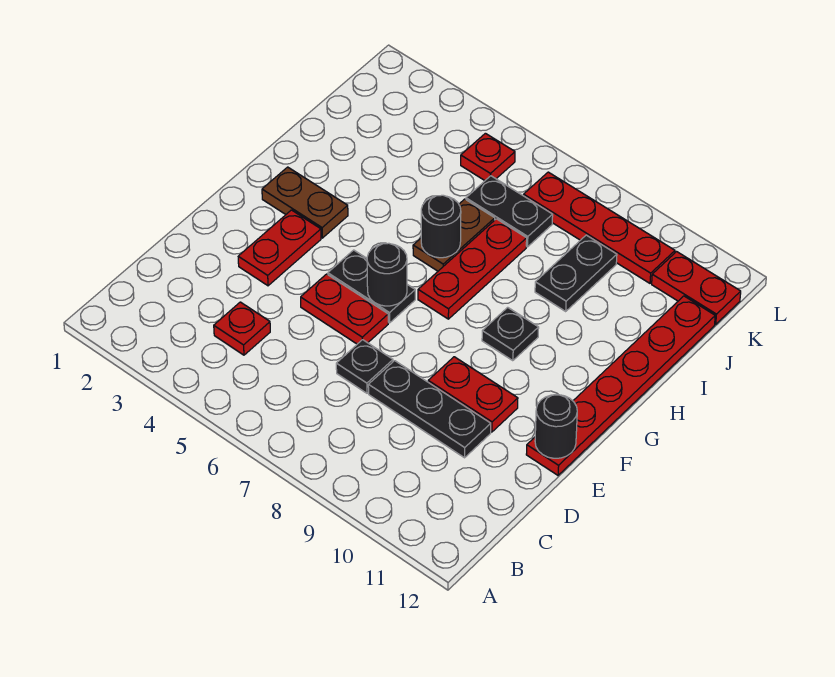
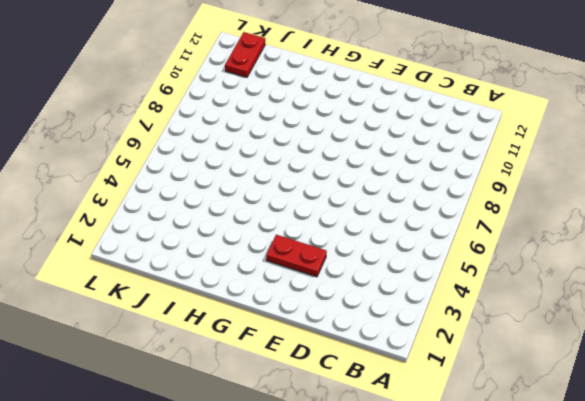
none -> red 1x1 plate [214,302,270,355]
none -> black 1x1 plate [336,340,393,393]
none -> black 1x3 plate [368,361,491,458]

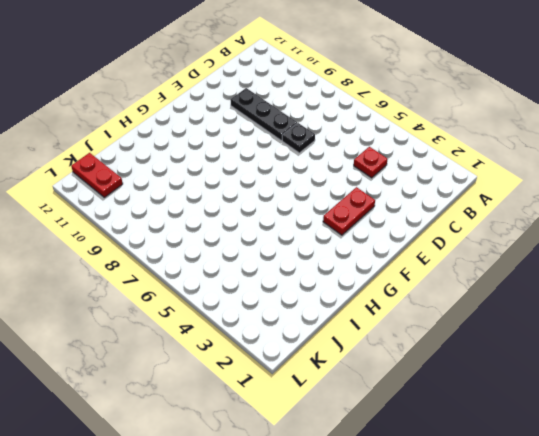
none -> red 1x2 plate [301,274,388,344]
none -> red 1x2 plate [428,357,518,432]
none -> red 1x6 plate [526,296,715,475]

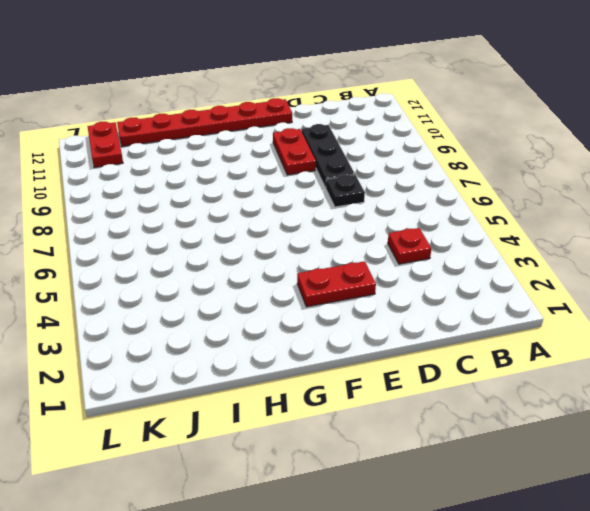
none -> red 1x2 plate [301,274,388,344]
none -> black 1x2 plate [328,250,415,323]
none -> brown 1x2 plate [262,167,348,238]

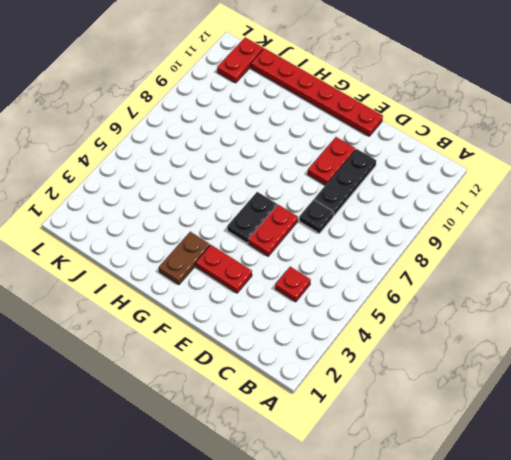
none -> red 1x3 plate [418,219,527,319]
none -> black 1x1 plate [482,307,539,361]
none -> brown 1x2 plate [413,199,495,271]

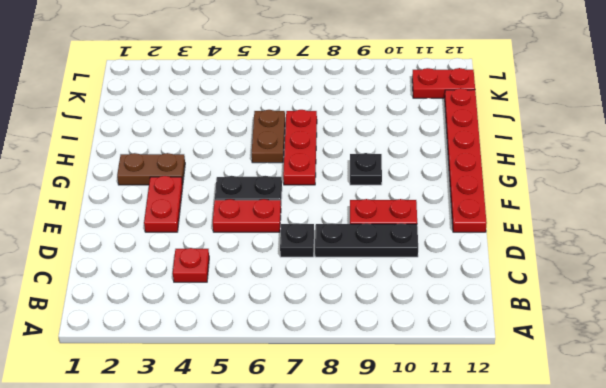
none -> black 1x2 plate [535,235,617,311]
none -> black 1x2 plate [466,176,553,247]
none -> red 1x1 plate [461,133,515,180]

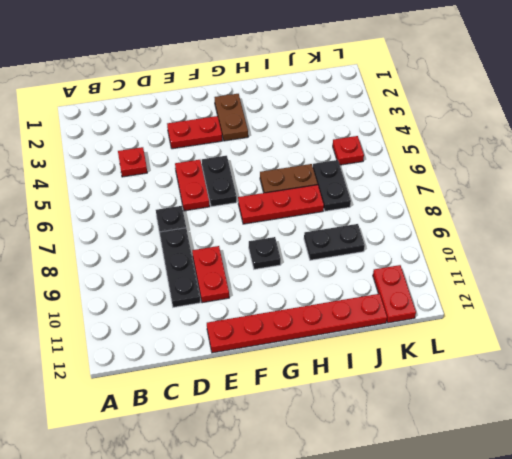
none -> red 1x4 plate [524,172,675,283]
none -> black 1x1 round brick [535,395,577,458]
none -> black 1x1 round brick [367,243,407,306]

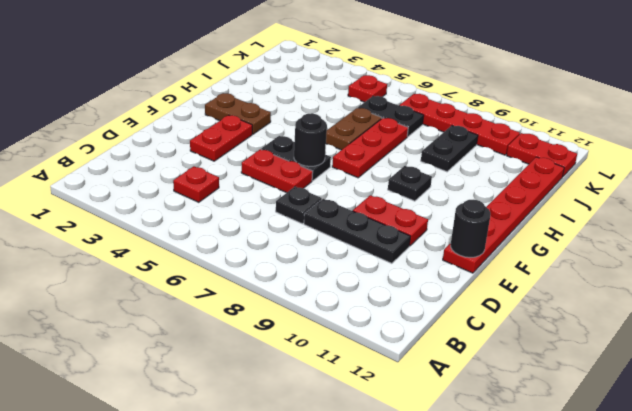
none -> black 1x1 round brick [421,195,461,258]

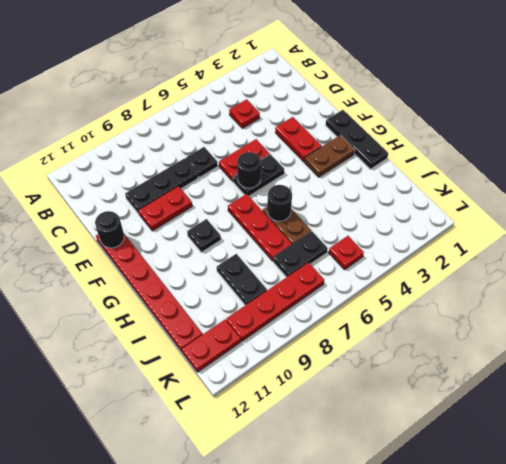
black 1x3 plate [326,110,388,169] -> none

